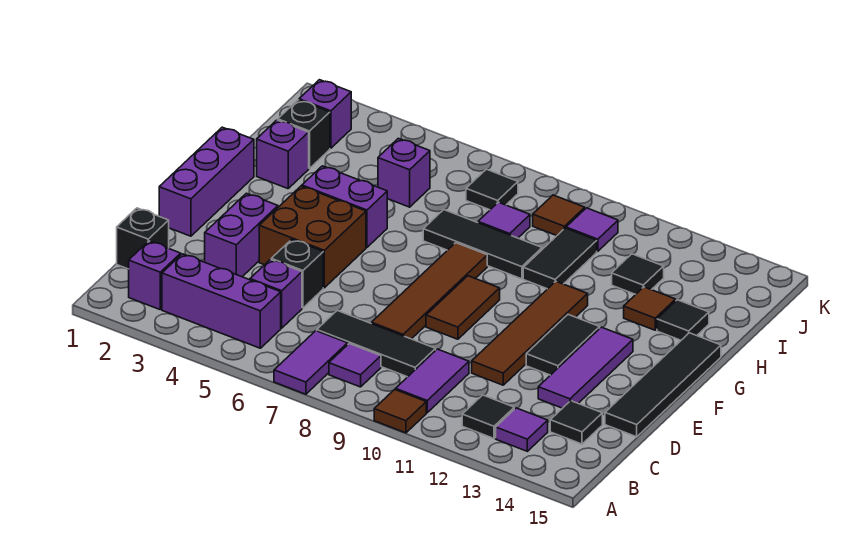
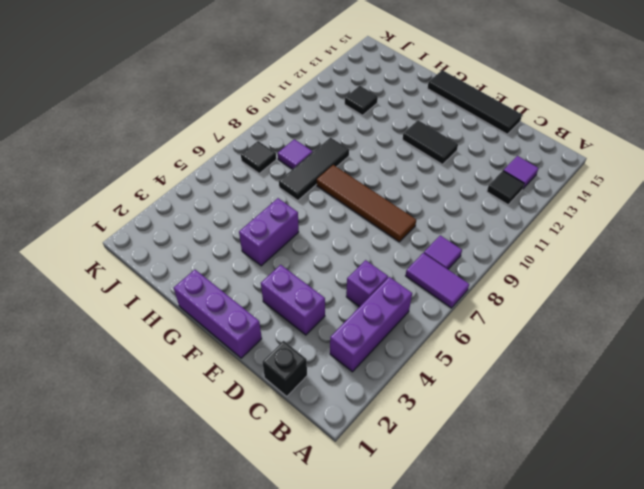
none -> brown 1x1 tile [374,389,426,433]
none -> purple 1x1 brick [129,241,181,309]
none -> purple 1x2 tile [396,349,469,413]
none -> black 1x3 tile [317,311,436,377]

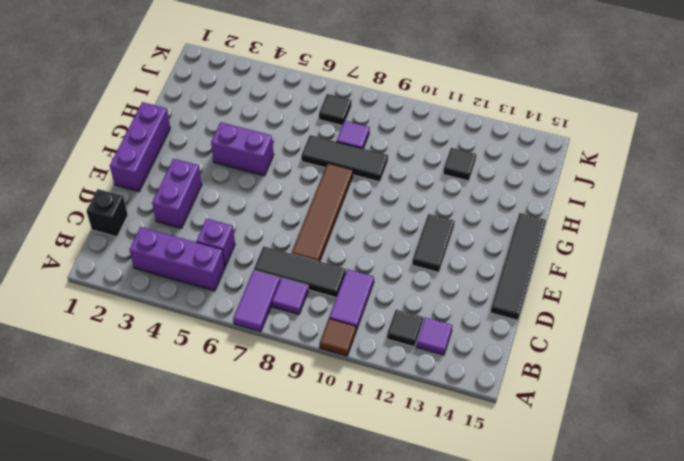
none -> purple 1x1 brick [129,241,181,309]
none -> black 1x1 tile [550,401,602,444]
none -> black 1x1 brick [271,239,323,308]
none -> brown 1x4 tile [472,282,588,385]

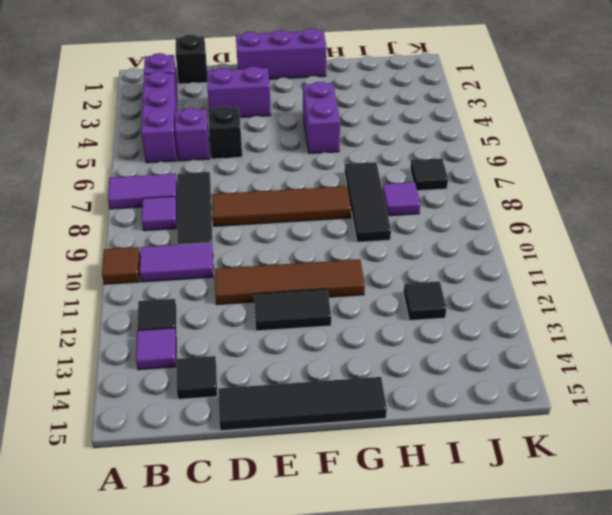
none -> purple 1x3 tile [538,327,633,408]
none -> brown 2x2 brick [259,186,366,288]
none -> brown 1x2 tile [426,276,500,339]
none -> purple 1x1 brick [257,120,309,189]

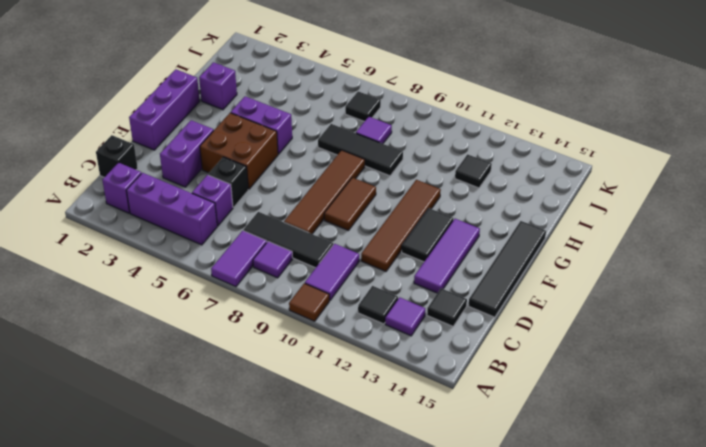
none -> black 1x2 tile [523,228,597,289]
none -> brown 1x1 tile [624,287,676,330]
none -> black 1x1 tile [657,300,709,340]
none -> black 1x1 brick [278,100,330,168]

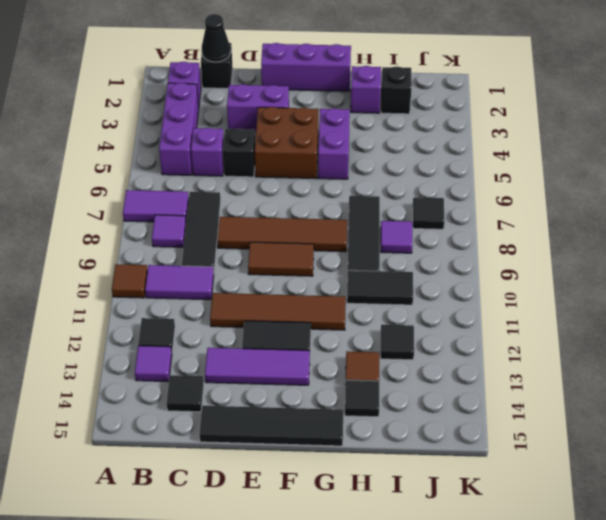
black 1x1 cone [202,14,230,62] -> none
none -> purple 1x1 brick [378,138,430,207]
none -> purple 1x1 brick [299,80,351,148]
none -> brown 1x1 tile [533,195,585,236]
none -> purple 1x1 tile [566,208,618,251]

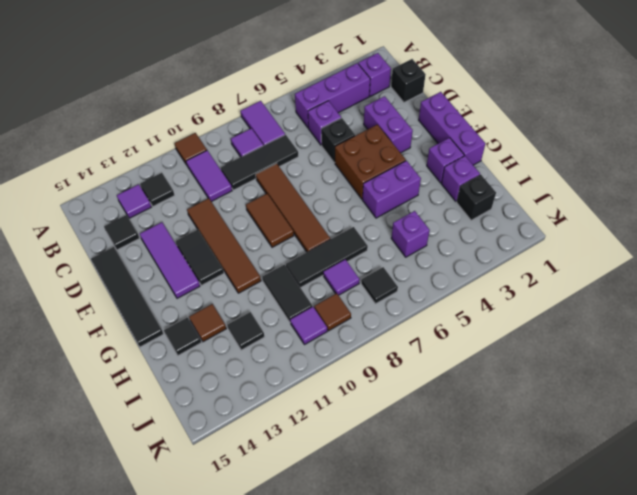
purple 1x1 brick [427,138,464,183] -> purple 1x1 brick moved to [299,80,351,148]

